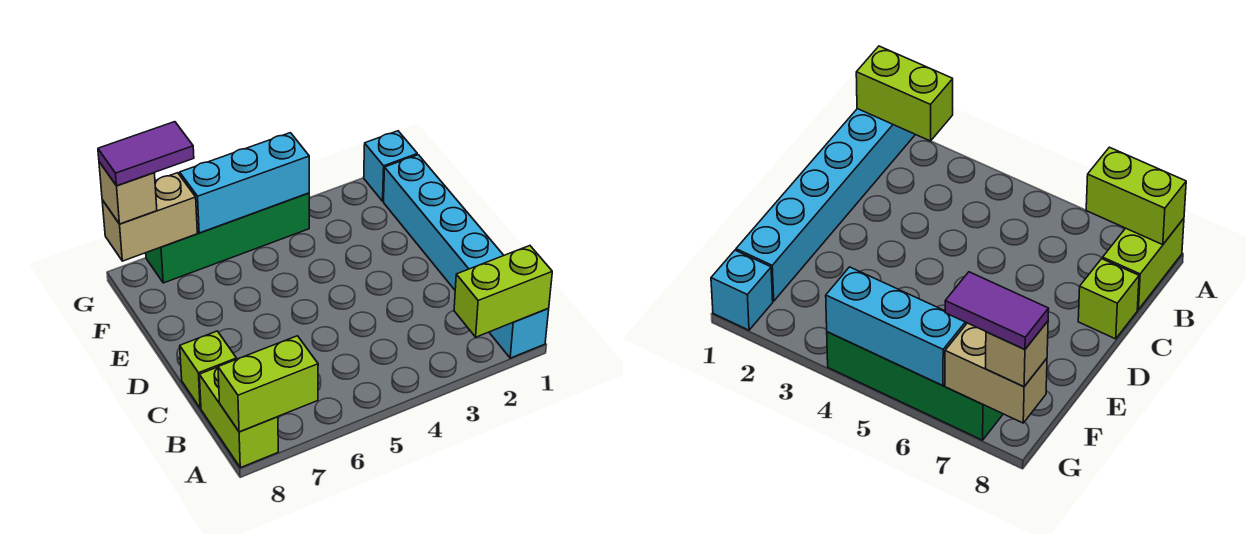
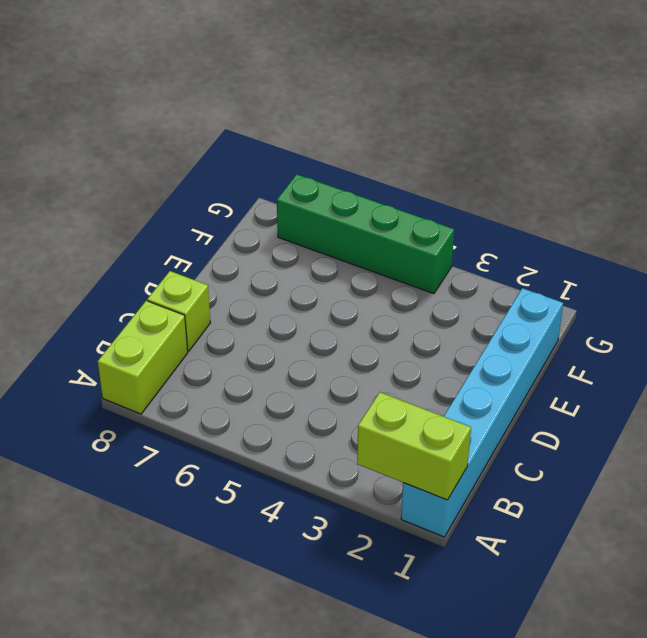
none -> cyan 1x1 brick [364,131,417,201]
none -> lime 1x2 brick [218,336,318,432]

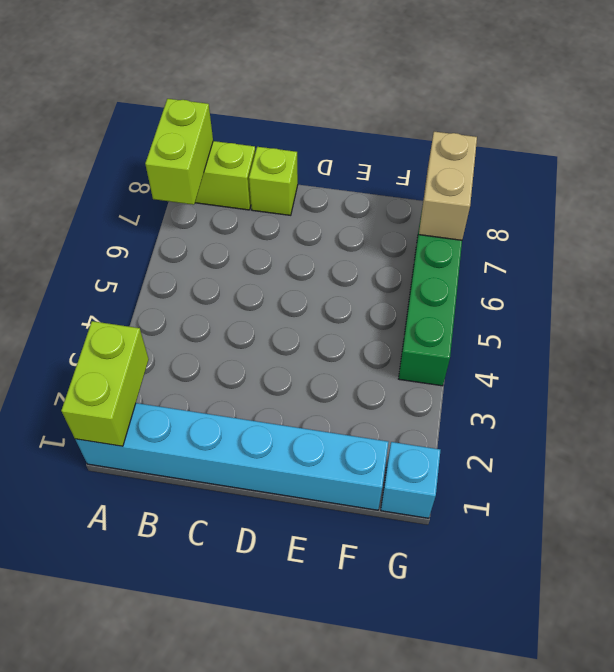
none -> cyan 1x3 brick [180,133,309,233]
none -> tan 1x1 brick [99,162,157,224]

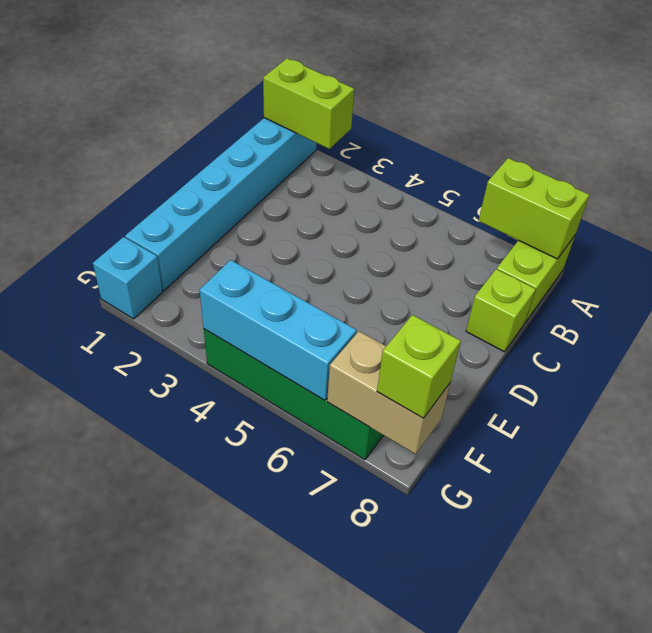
lime 1x1 brick [377,315,461,418] -> tan 1x1 brick [99,162,157,224]
none -> purple 1x2 tile [98,122,194,186]

